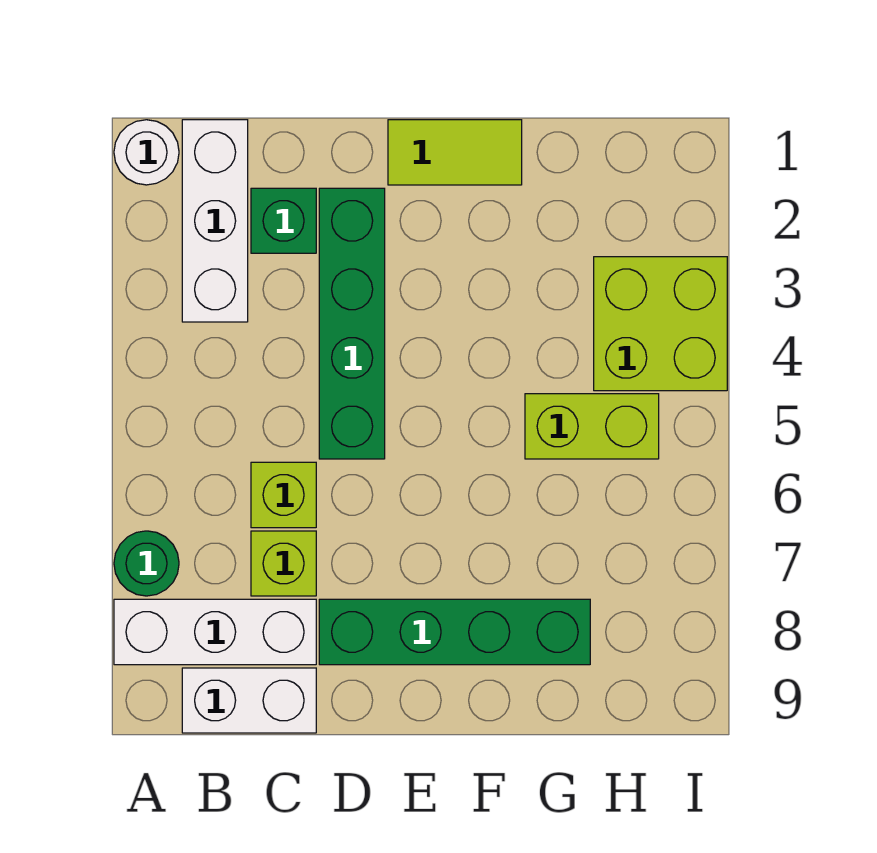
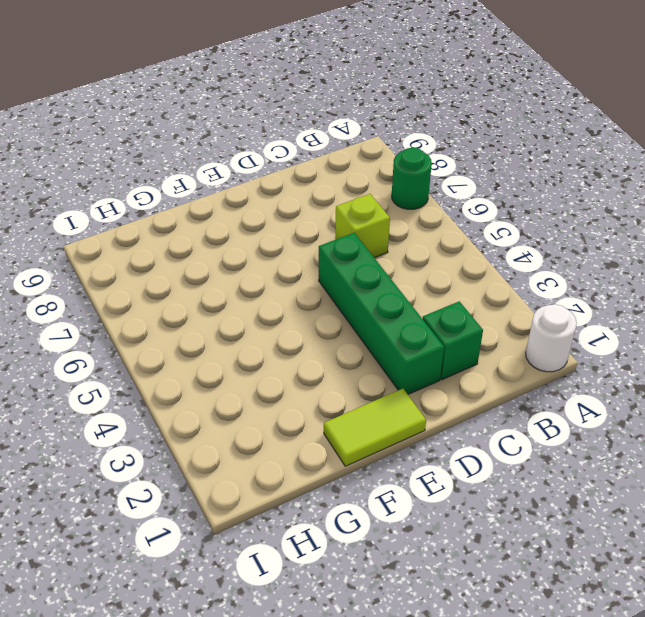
none -> white 1x3 brick [114,599,316,665]
none -> white 1x3 brick [182,120,248,322]
none -> white 1x2 brick [182,668,316,733]

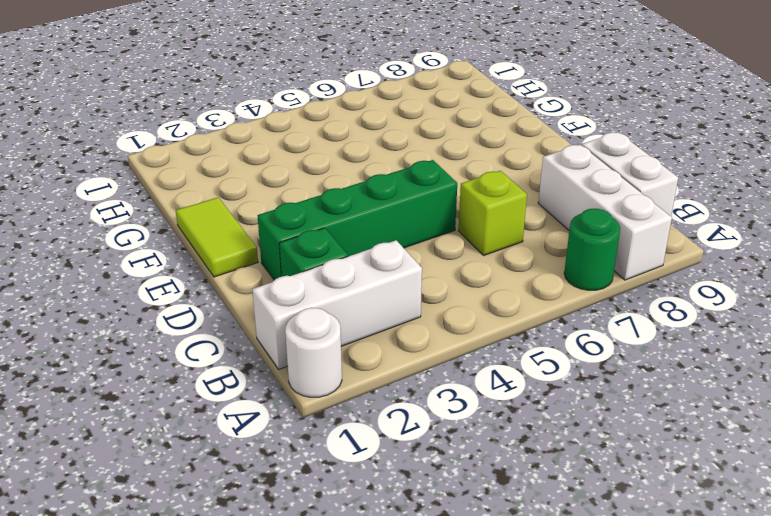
none -> lime 1x1 brick [251,531,316,596]
none -> green 1x4 brick [319,599,590,665]
none -> lime 1x2 brick [525,394,659,459]

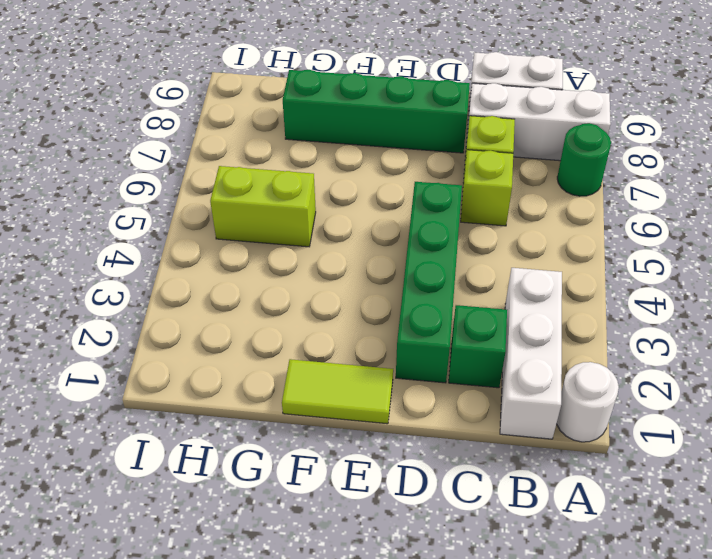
none -> lime 2x2 brick [594,257,727,391]

